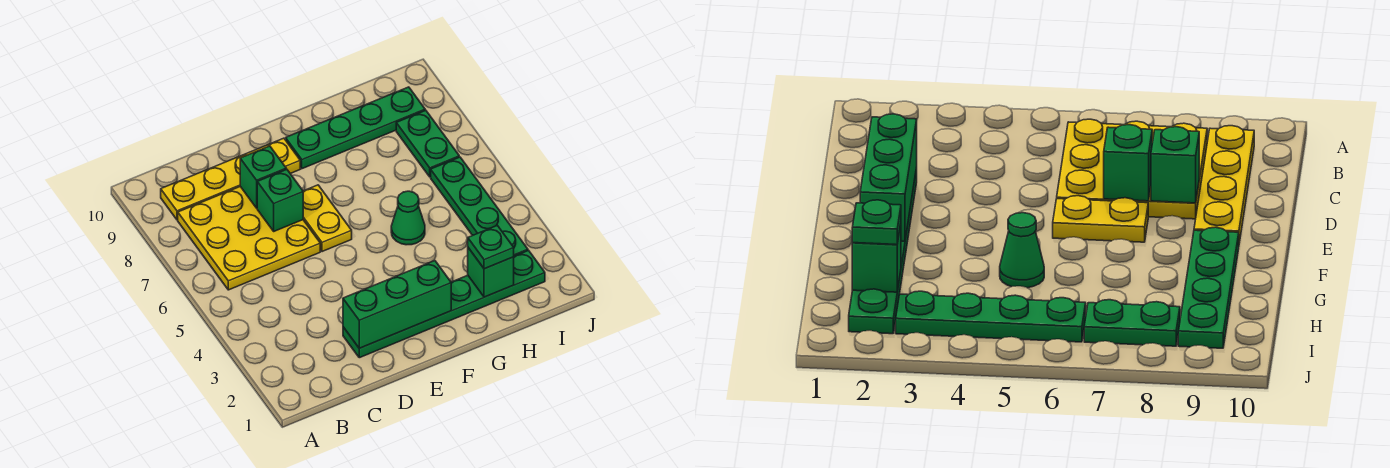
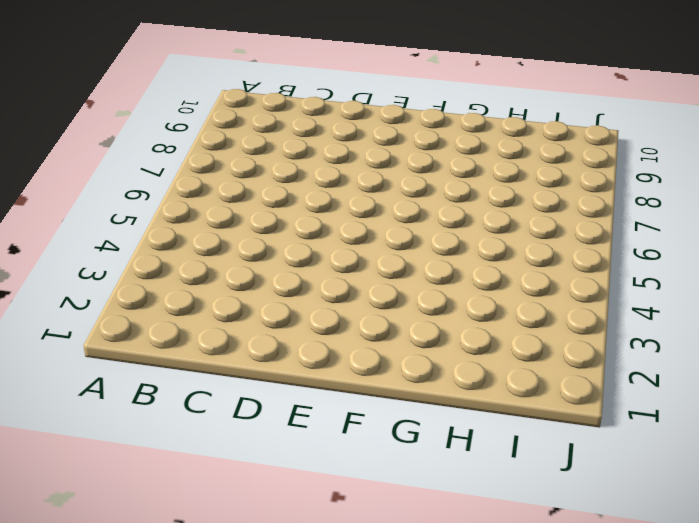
none -> yellow 3x3 plate [178,187,320,290]
none -> yellow 1x4 plate [161,138,300,220]
none -> green 1x6 plate [343,250,545,358]

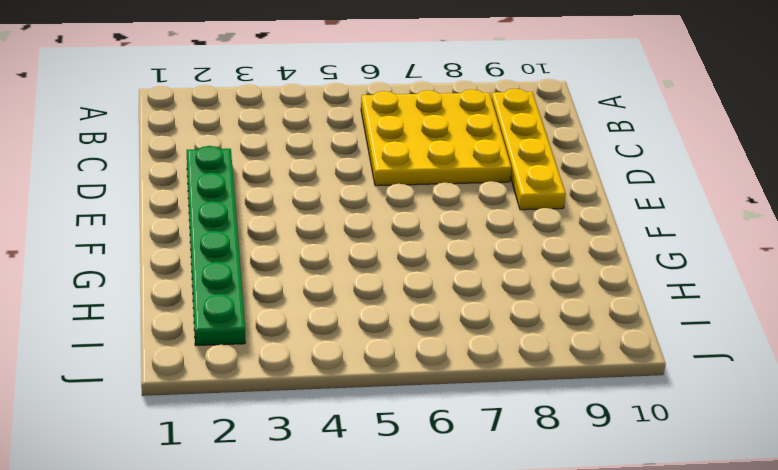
none -> yellow 1x2 plate [303,185,352,252]
none -> green 1x4 plate [286,87,425,169]
none -> green 1x1 cone [391,191,425,245]

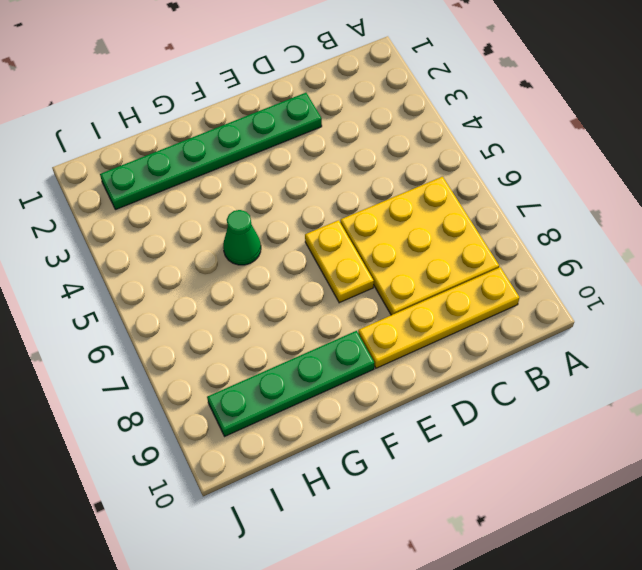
none -> green 1x4 plate [431,157,528,256]
none -> green 1x2 plate [396,110,459,177]
none -> green 1x3 brick [343,261,451,348]

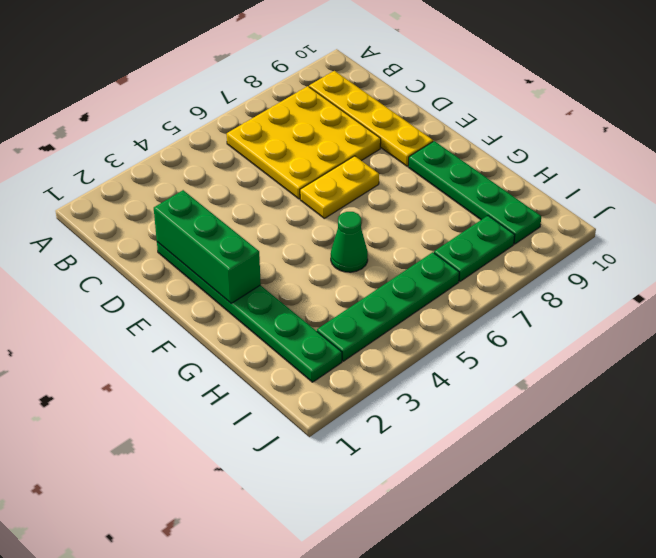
none -> green 1x1 brick [257,169,303,231]
none -> green 1x1 brick [240,146,286,208]
none -> green 1x1 brick [468,248,514,297]

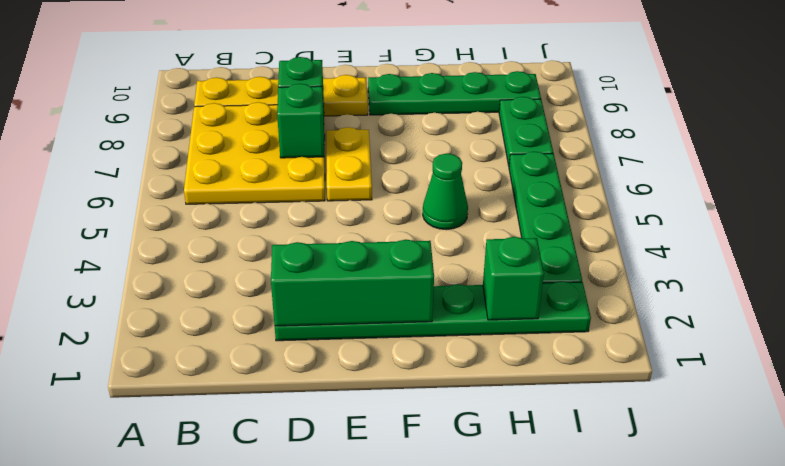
none -> green 1x1 plate [468,225,514,269]

